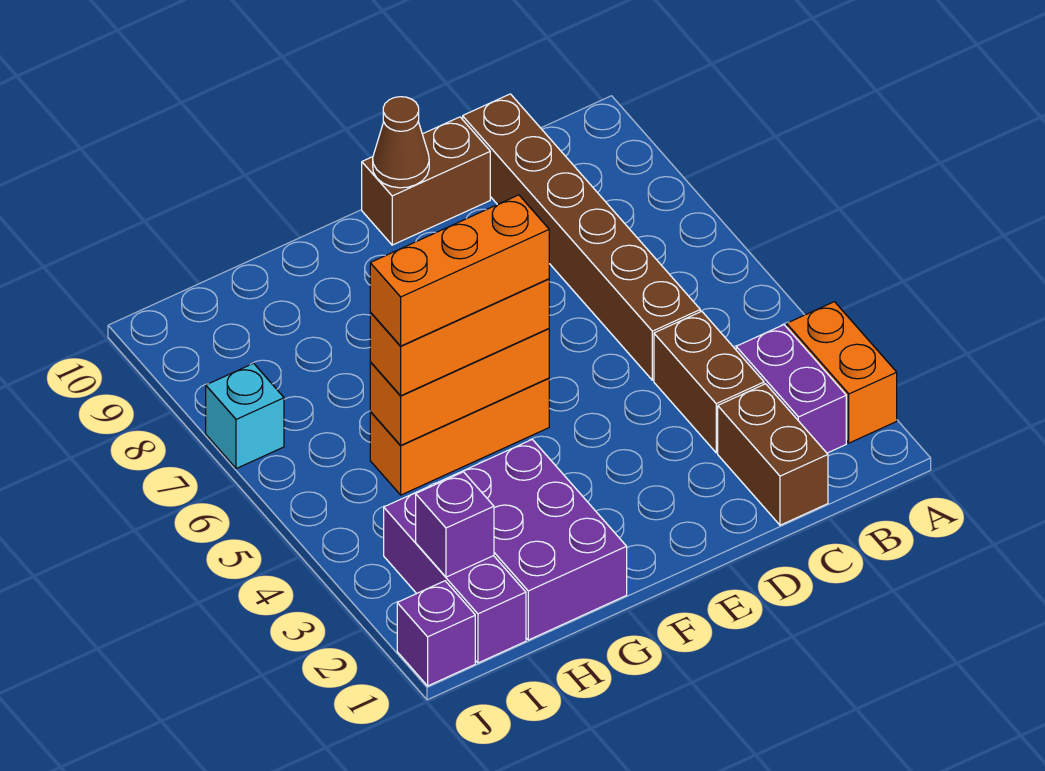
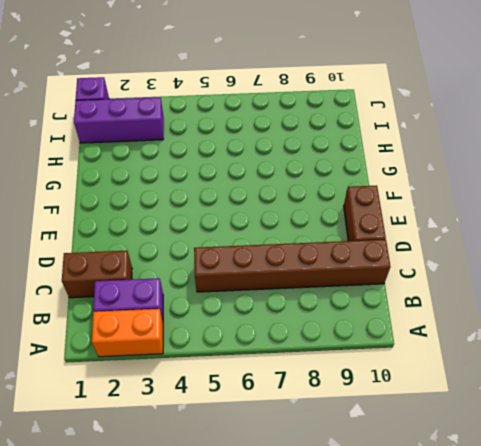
none -> brown 1x2 brick [654,311,764,453]
none -> orange 1x3 brick [370,378,549,495]
none -> purple 2x3 brick [434,439,627,640]

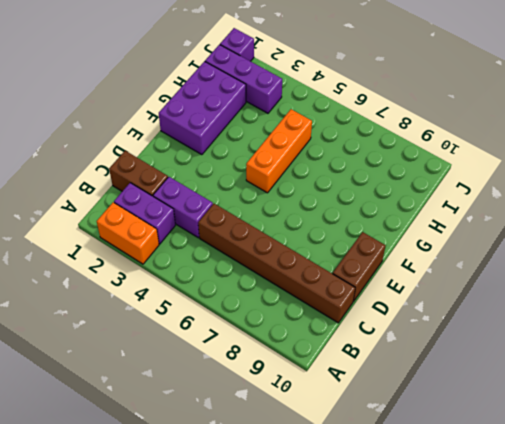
purple 1x2 brick [153,177,213,238] -> brown 1x2 brick [654,311,764,453]
purple 2x3 brick [159,61,246,155] -> purple 2x3 brick turned to [434,439,627,640]
none -> cyan 1x1 brick [206,363,284,469]
none -> brown 1x1 cone [373,97,429,188]
none -> orange 1x3 brick [370,329,549,445]

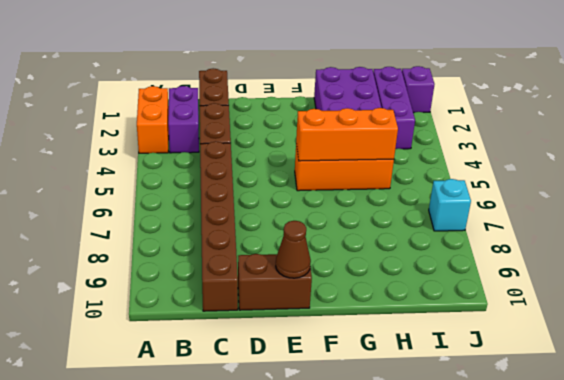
none -> purple 1x1 brick [416,472,494,577]
none -> orange 1x3 brick [370,279,549,396]
none -> orange 1x3 brick [370,195,549,346]

